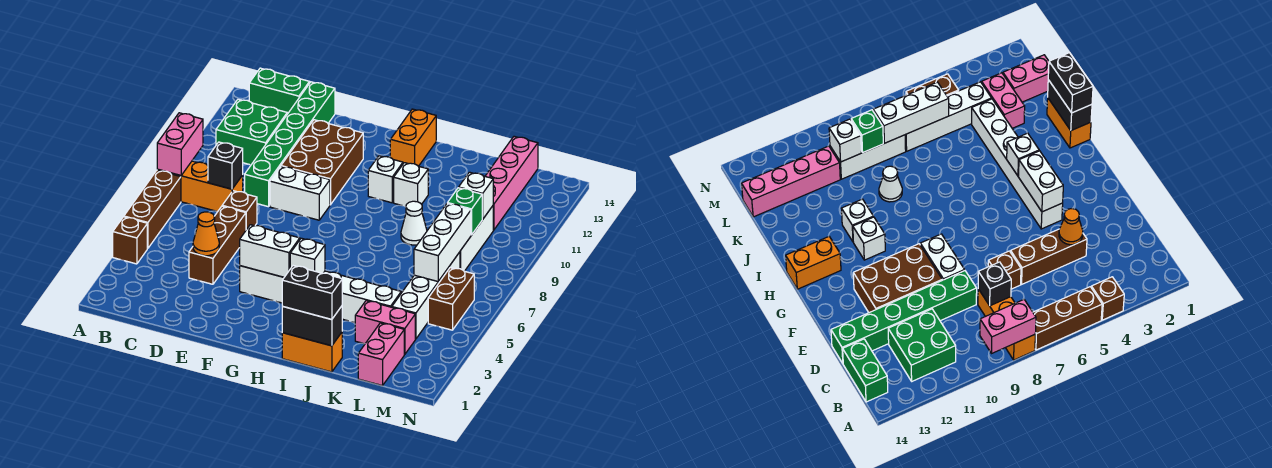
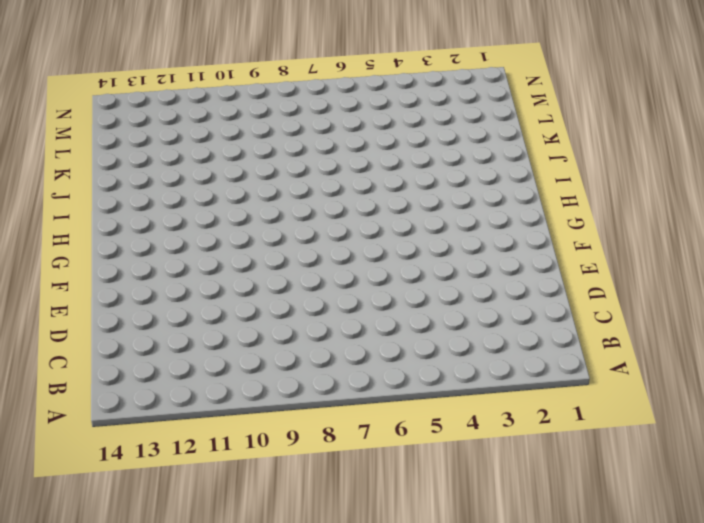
none -> brown 1x1 brick [113,217,147,264]
none -> brown 1x3 brick [124,170,181,248]
none -> orange 1x3 brick [157,161,243,211]
none -> green 2x2 brick [216,99,287,165]

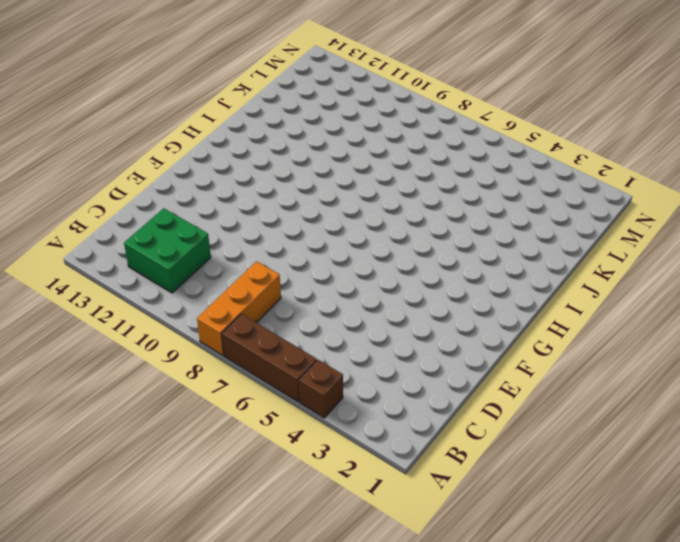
none -> green 1x2 brick [249,68,310,114]
none -> brown 1x3 brick [189,206,246,284]
none -> brown 1x1 brick [222,191,257,230]
none -> green 1x6 brick [245,82,335,207]

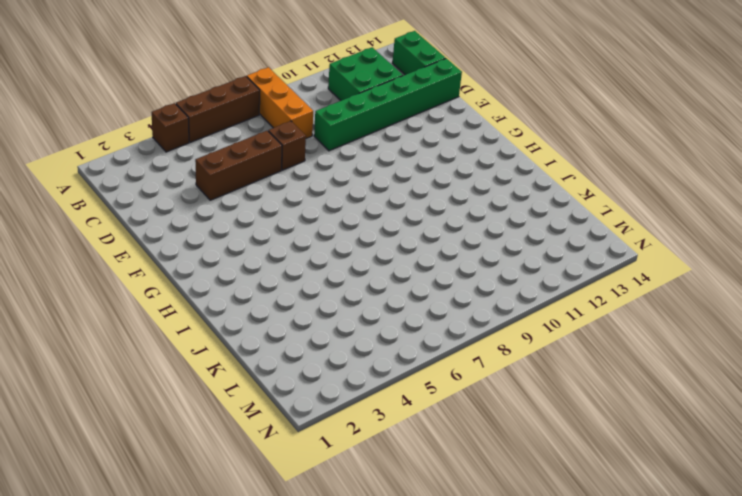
none -> white 1x2 brick [270,166,330,220]
none -> brown 2x3 brick [281,120,363,205]
none -> white 1x6 brick [240,266,401,323]
none -> white 1x1 brick [368,156,403,203]

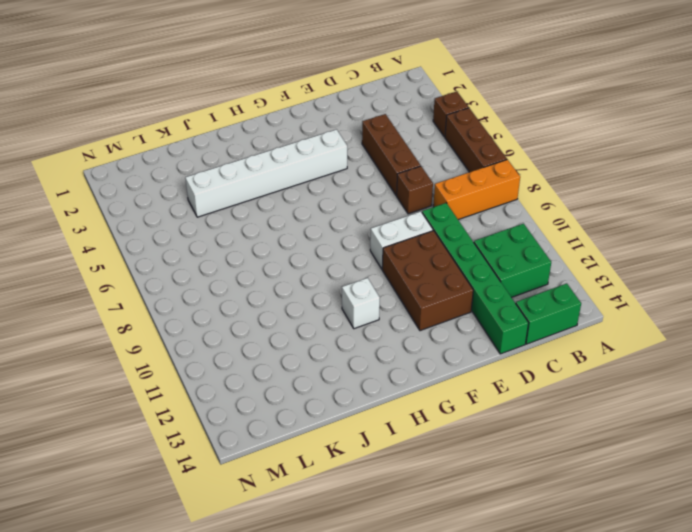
none -> orange 1x2 brick [390,109,436,166]
none -> orange 1x2 brick [282,332,342,372]
none -> white 1x1 brick [394,163,428,207]
none -> white 1x1 cone [401,201,427,245]

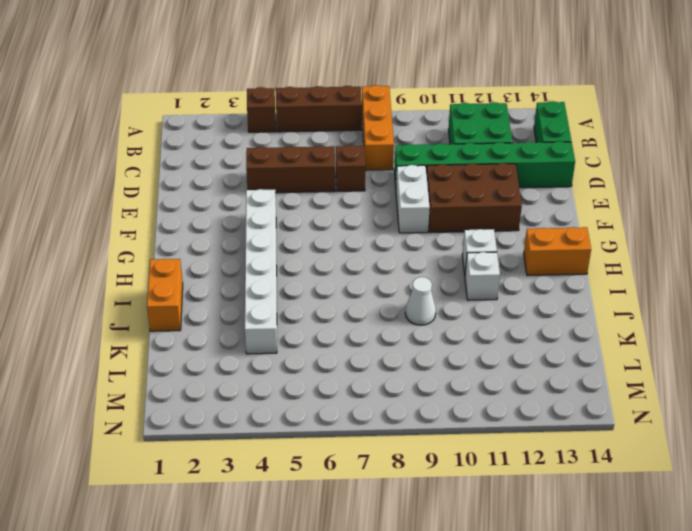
none -> pink 1x2 brick [355,301,415,354]
none -> pink 1x2 brick [358,323,404,386]
none -> white 1x4 brick [392,252,460,339]
none -> white 1x3 brick [460,206,493,271]

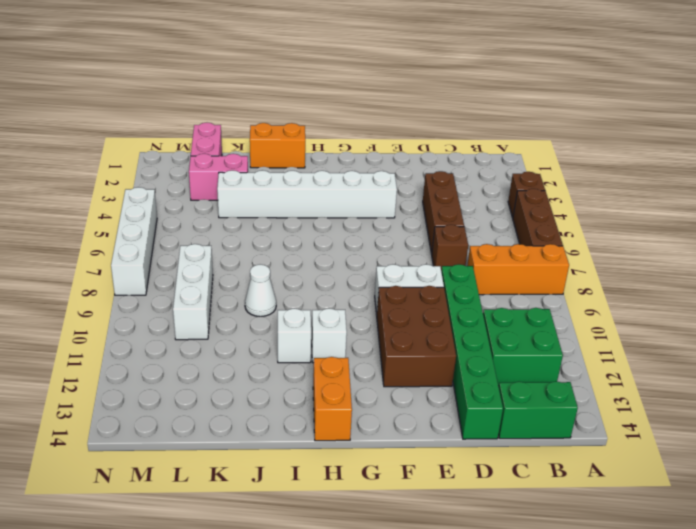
white 1x4 brick [111,187,157,295] -> white 1x4 brick moved to [392,252,460,339]
none -> pink 1x4 brick [485,136,538,230]
none -> brown 1x2 brick [428,268,474,330]
none -> pink 1x2 brick [157,113,203,175]
none -> black 1x1 brick [208,142,243,189]

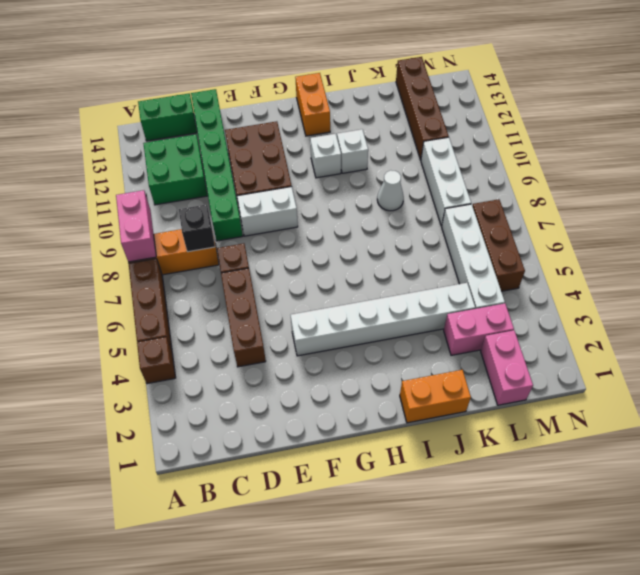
brown 1x4 brick [396,57,449,160] -> pink 1x4 brick [485,136,538,230]
brown 1x3 brick [473,199,525,291] -> brown 1x2 brick [428,268,474,330]
none -> orange 1x1 cone [193,212,219,256]
none -> white 1x2 brick [240,225,300,277]
none -> white 1x1 brick [290,238,325,273]
none -> black 1x2 brick [282,306,342,346]

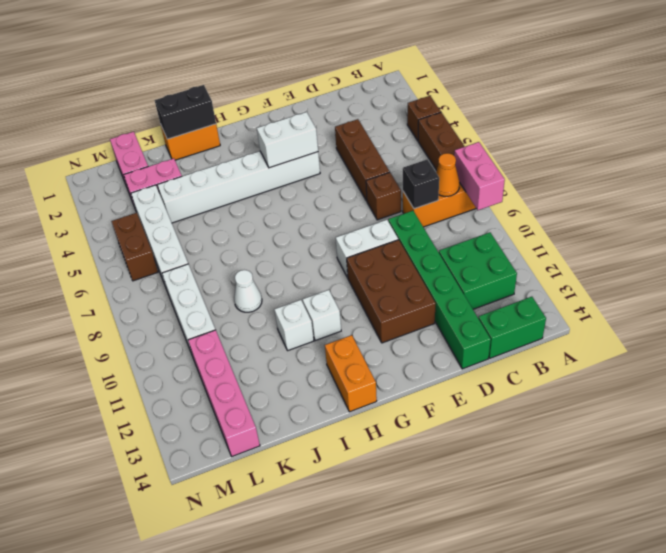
orange 1x1 cone [436,153,459,196] -> orange 1x1 cone moved to [193,212,219,256]
none -> white 1x1 brick [290,238,325,273]
none -> white 1x3 brick [414,203,471,281]
none -> green 1x1 brick [448,188,482,235]
none -> white 1x1 brick [459,172,493,219]

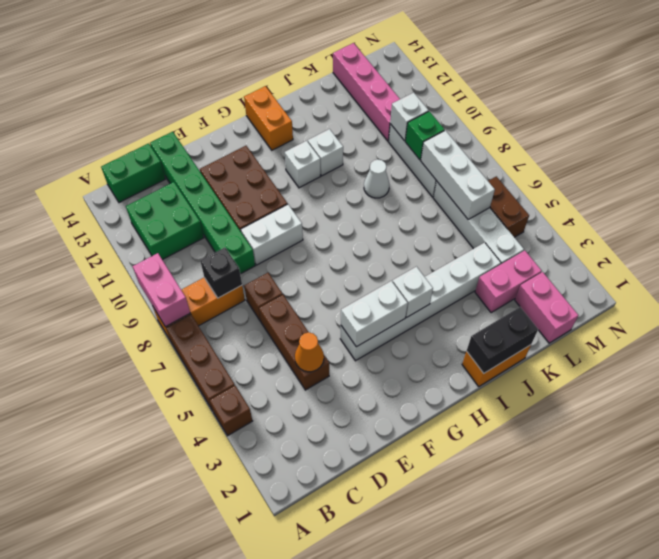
none -> black 1x2 brick [282,266,342,320]

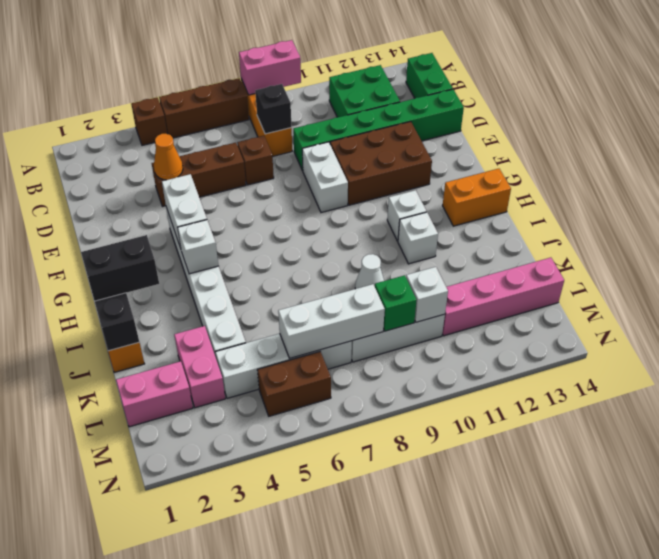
black 1x2 brick [81,235,159,301] -> black 1x2 brick turned to [282,266,342,320]

